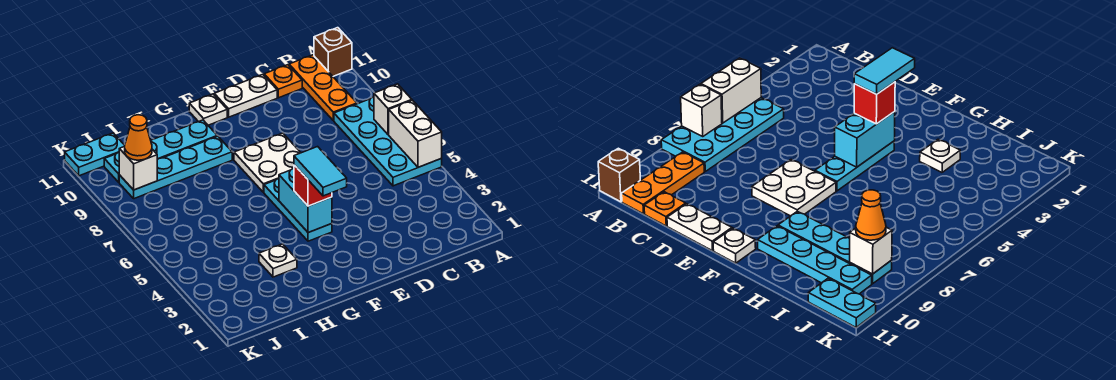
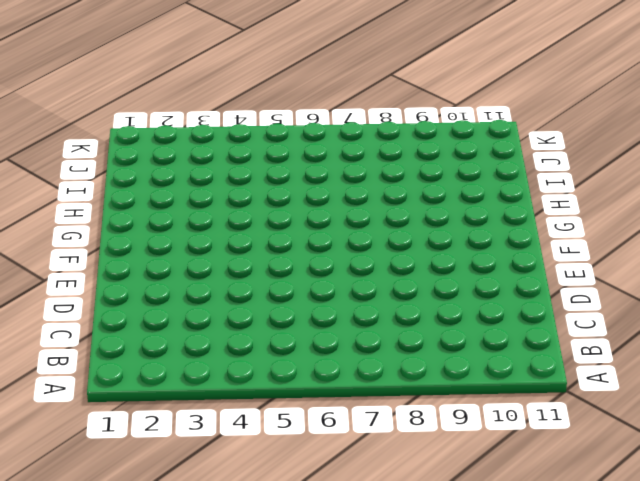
none -> cyan 2x4 plate [334,97,442,186]
none -> brown 1x1 brick [314,28,352,76]
none -> orange 1x3 plate [289,55,357,121]

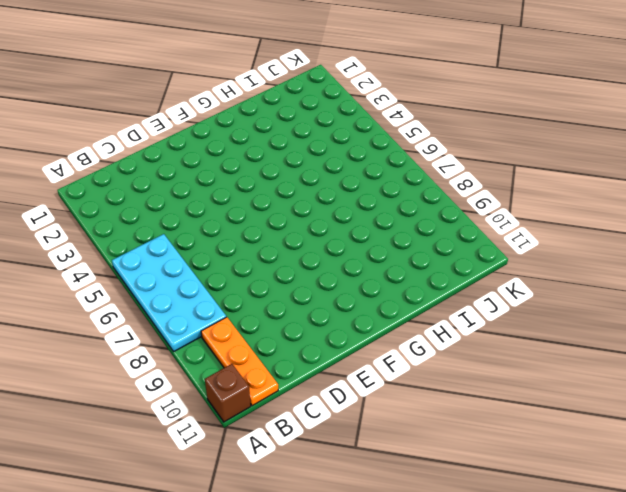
none -> orange 1x1 plate [264,65,302,98]
none -> white 1x2 plate [214,75,277,117]
none -> white 2x2 plate [234,133,301,192]

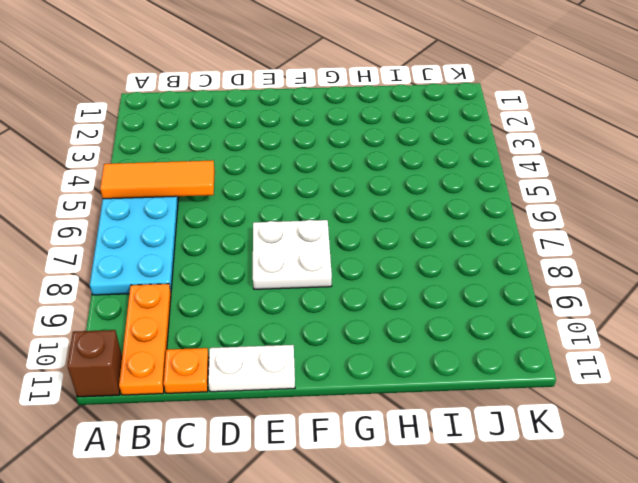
orange 1x3 tile [100,160,215,199] -> white 1x2 brick [389,100,442,167]
none -> cyan 1x3 plate [264,178,332,241]
none -> white 1x1 plate [189,94,227,125]
none -> cyan 1x4 plate [119,136,232,199]

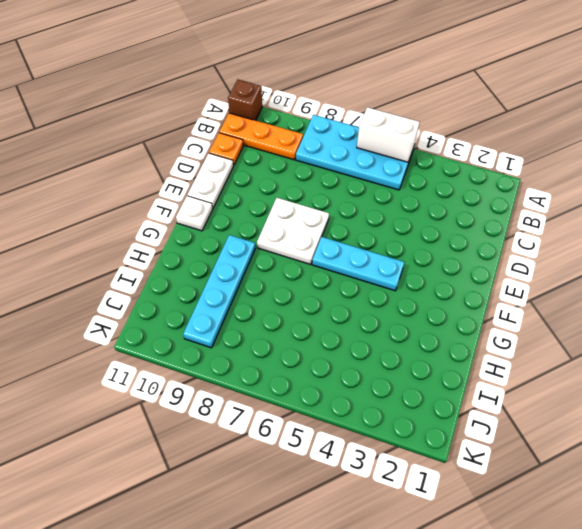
none -> cyan 1x4 plate [104,120,217,182]
none -> white 1x1 plate [259,244,297,277]
none -> cyan 1x2 plate [65,133,125,176]

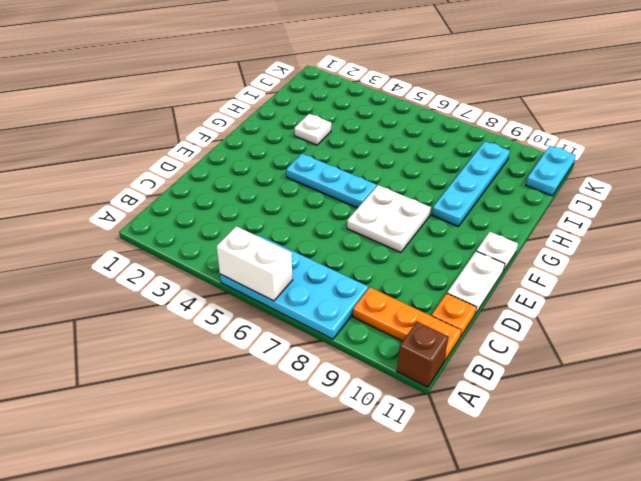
none -> cyan 1x4 plate [104,120,217,182]
none -> white 1x1 brick [374,84,412,135]
none -> cyan 1x2 brick [279,168,332,233]

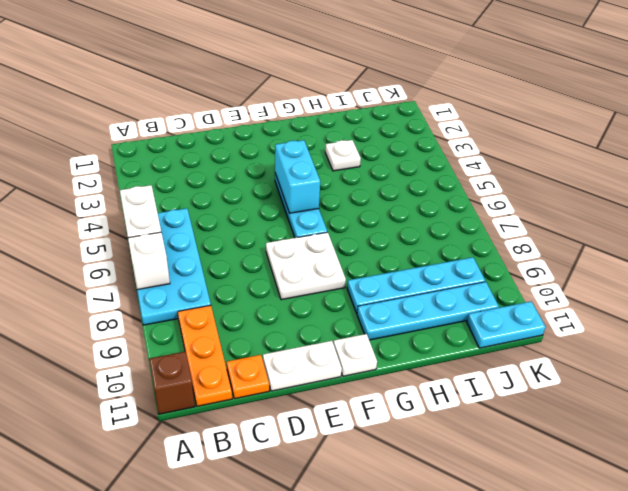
none -> white 1x1 brick [119,146,157,190]
none -> red 1x1 brick [294,165,332,206]
none -> orange 1x1 cone [125,115,152,160]

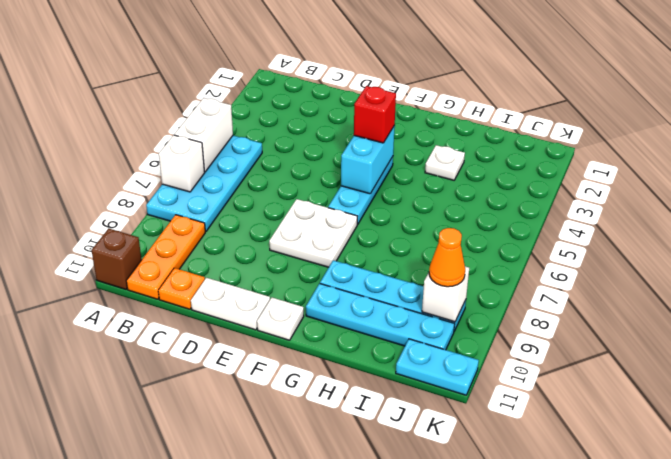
none -> cyan 1x2 tile [294,147,347,196]

